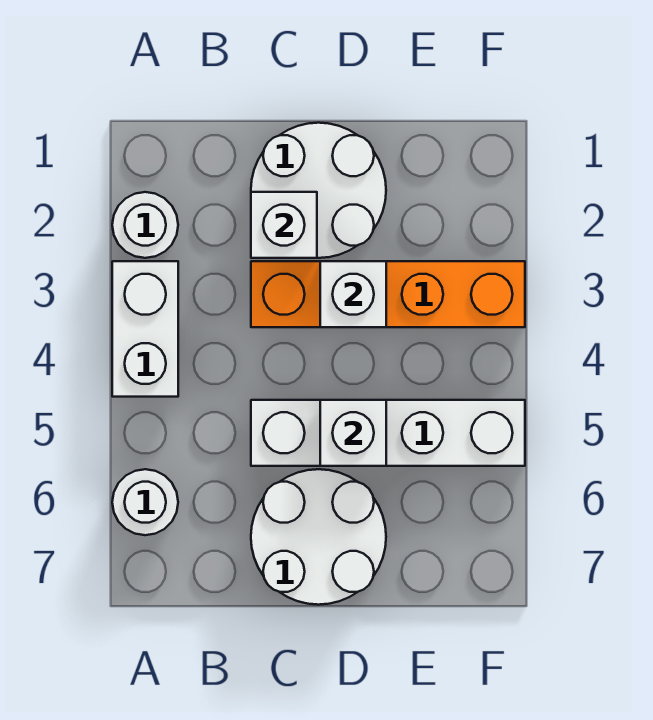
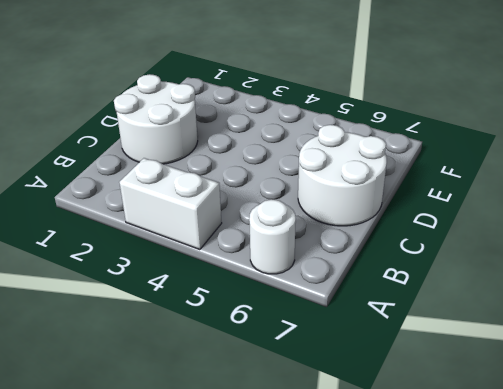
none -> white 1x1 round brick [112,192,178,258]
none -> orange 1x4 brick [251,261,525,327]

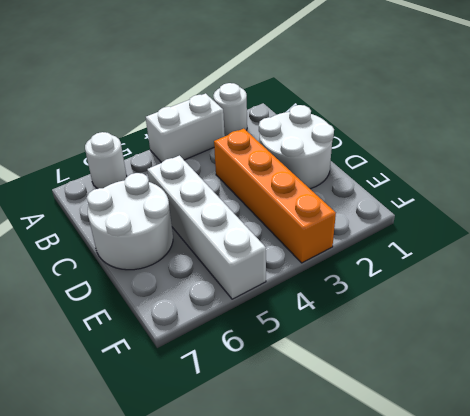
none -> white 1x1 brick [251,192,317,258]
none -> white 1x1 brick [320,261,386,327]

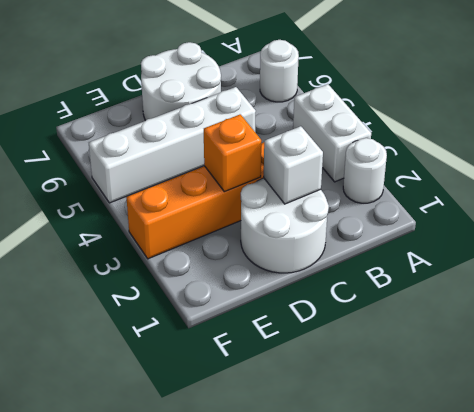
orange 1x1 brick [204,114,262,192] -> white 1x1 brick [320,261,386,327]
none -> white 1x1 brick [320,400,386,466]

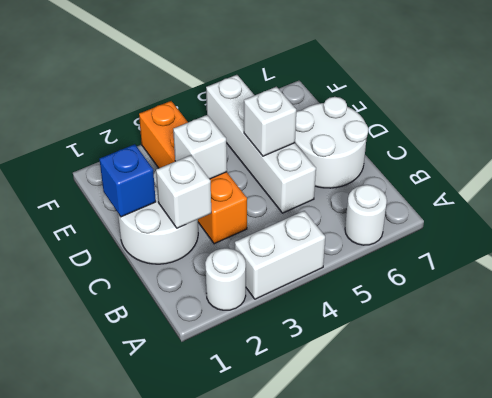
blue 1x1 brick [99,144,156,217] -> none

